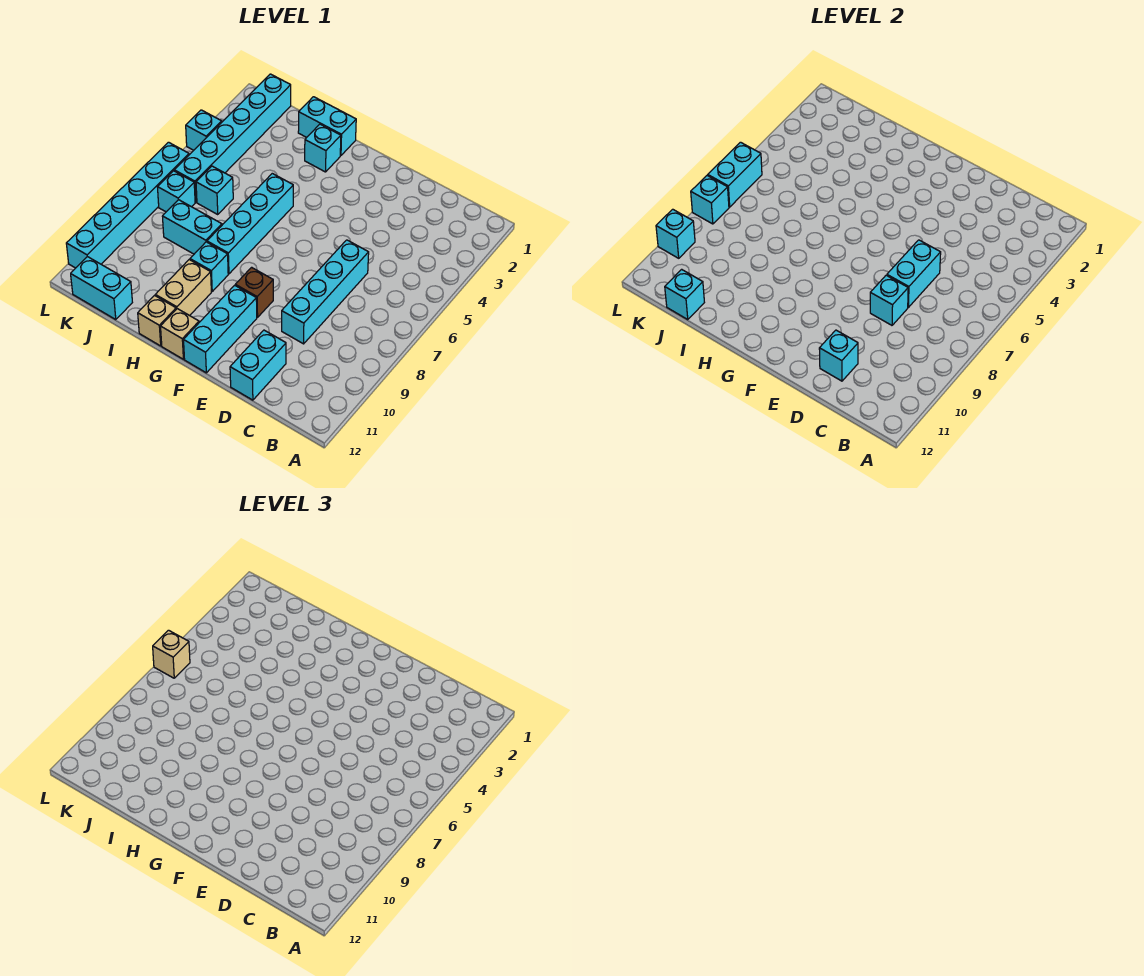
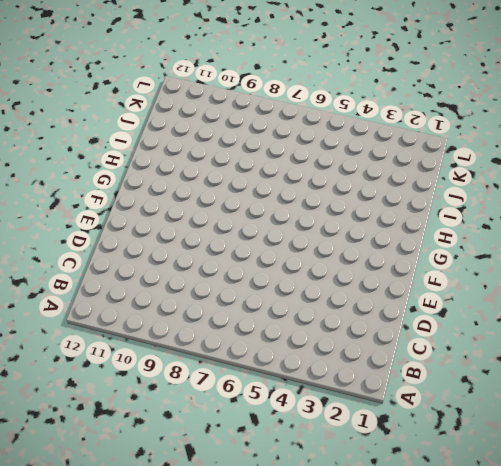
none -> cyan 1x4 brick [282,240,369,344]
none -> cyan 1x2 brick [230,330,286,400]
none -> brown 1x1 brick [235,267,273,317]

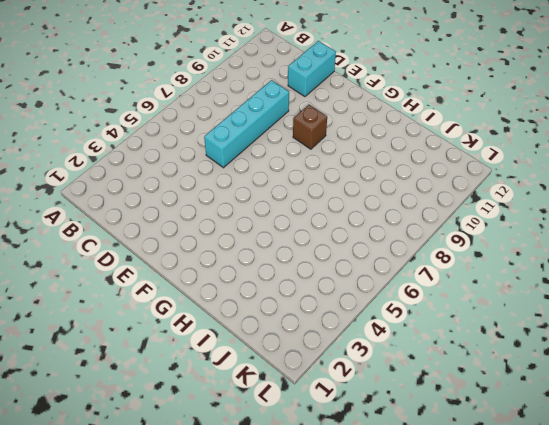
none -> cyan 1x3 brick [184,285,257,373]
none -> tan 1x1 brick [161,309,199,359]
none -> cyan 1x2 brick [298,97,356,156]

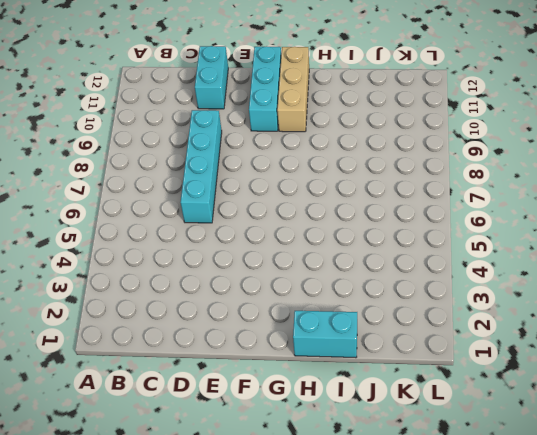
tan 1x3 brick [277,47,309,132] -> tan 1x1 brick [161,309,199,359]
none -> brown 1x1 brick [235,267,273,317]
none -> cyan 1x1 brick [305,124,341,172]
none -> cyan 1x4 brick [207,173,293,274]

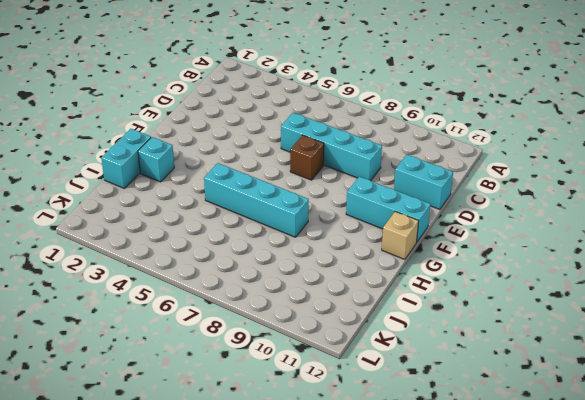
brown 1x1 brick [290,135,324,180] -> brown 1x1 brick moved to [235,267,273,317]
none -> cyan 1x1 brick [190,242,228,291]
none -> tan 1x2 brick [155,260,211,316]
none -> tan 1x1 brick [138,296,176,346]

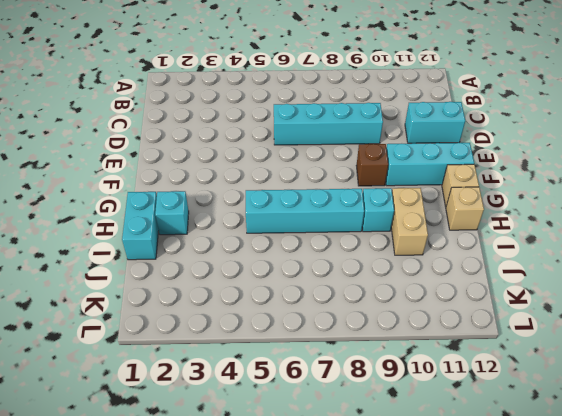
tan 1x2 brick [391,188,428,255] -> tan 1x2 brick turned to [155,260,211,316]
none -> cyan 1x2 brick [162,200,222,254]
none -> cyan 1x1 brick [196,166,233,214]
none -> cyan 1x2 brick [71,257,132,320]

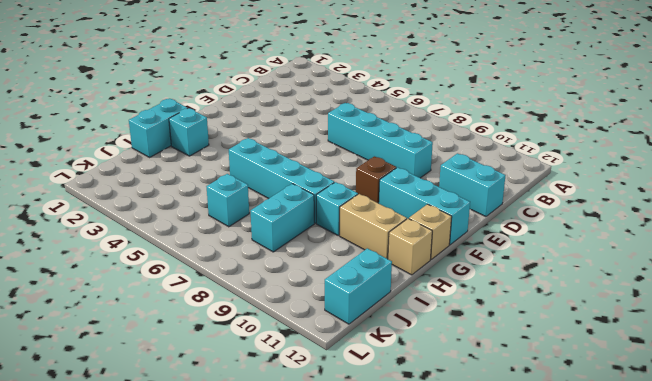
none -> cyan 1x6 brick [174,74,291,202]
none -> cyan 1x1 brick [158,171,195,212]
none -> cyan 1x1 brick [186,110,222,150]

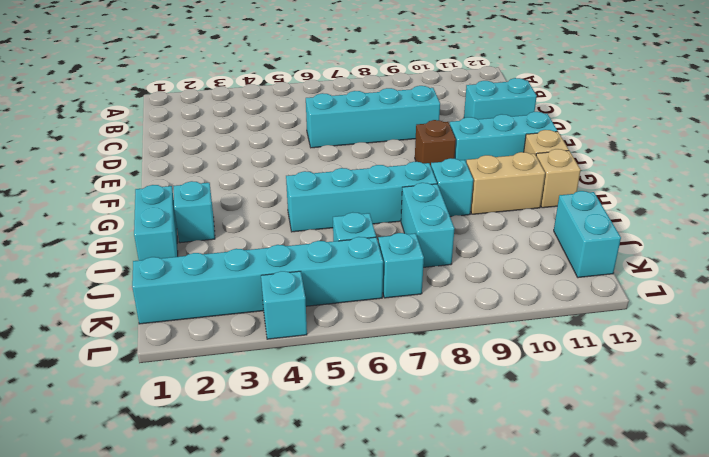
none -> cyan 1x6 brick [66,142,189,268]
none -> cyan 1x2 brick [887,240,941,307]
none -> cyan 1x1 brick [870,275,908,325]

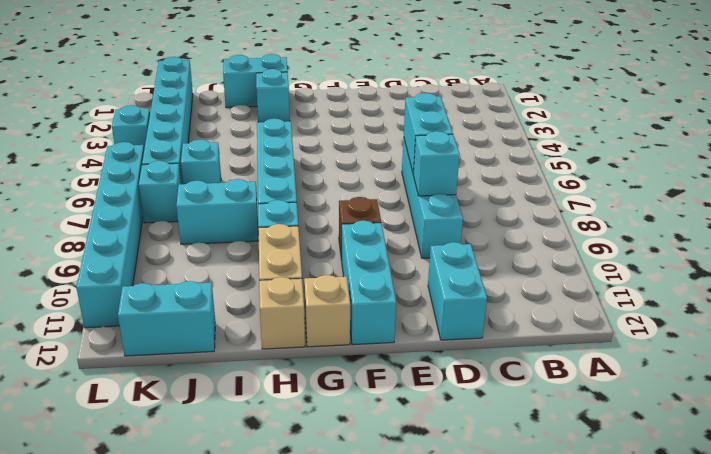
none -> cyan 1x1 brick [819,330,858,381]
none -> cyan 1x1 brick [665,269,704,320]
none -> cyan 1x2 brick [708,142,762,207]

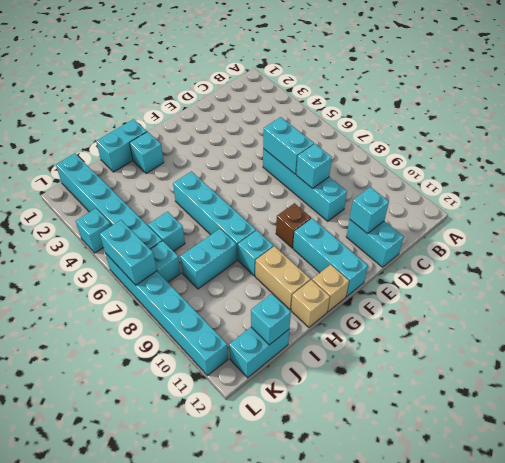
none -> cyan 1x1 brick [691,175,729,224]
none -> cyan 1x1 brick [656,209,695,258]
none -> tan 1x1 brick [153,630,190,678]

